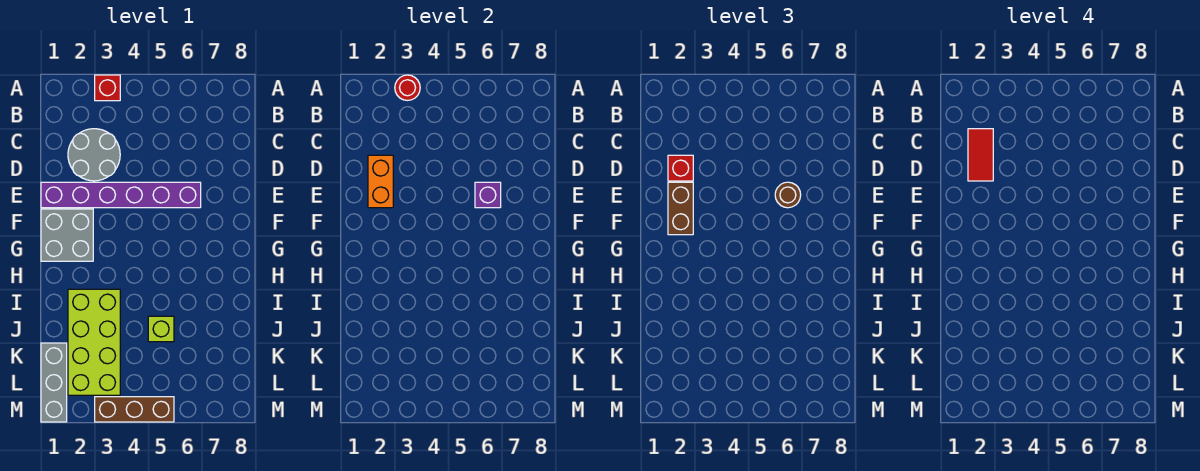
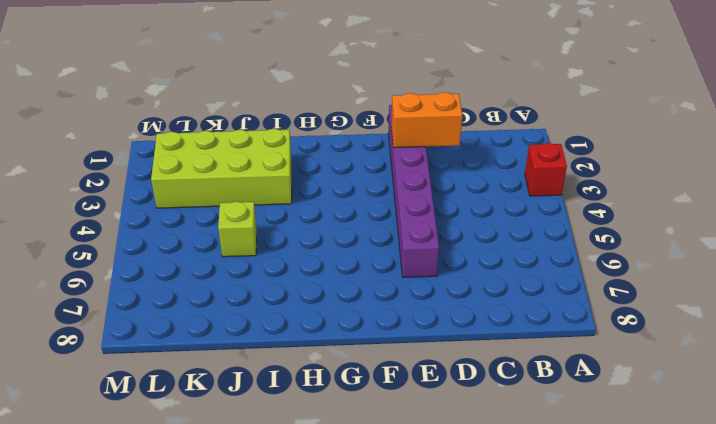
none -> grey 2x2 round brick [68,129,120,181]
none -> grey 2x2 brick [41,209,93,261]
none -> grey 1x3 brick [41,343,67,422]

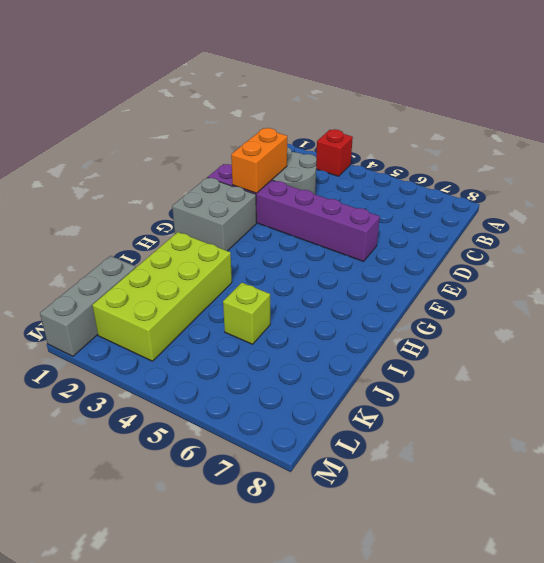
none -> brown 1x3 brick [95,397,174,422]
none -> red 1x1 round brick [395,75,420,100]
none -> purple 1x1 brick [475,182,501,208]

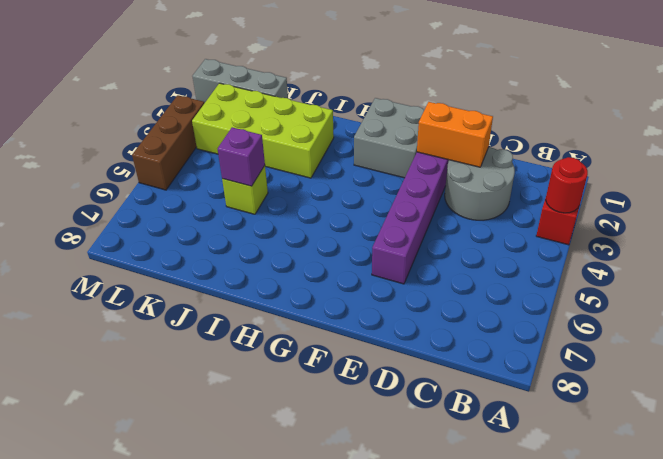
purple 1x1 brick [218,127,265,186] -> purple 1x1 brick moved to [475,182,501,208]
none -> red 1x1 brick [668,155,693,181]
none -> brown 1x2 brick [668,182,693,235]
none -> brown 1x1 round brick [775,182,801,208]

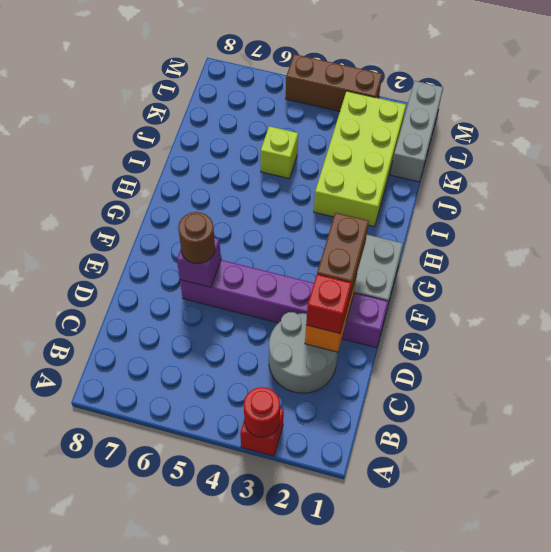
none -> red 1x2 tile [968,129,993,181]

